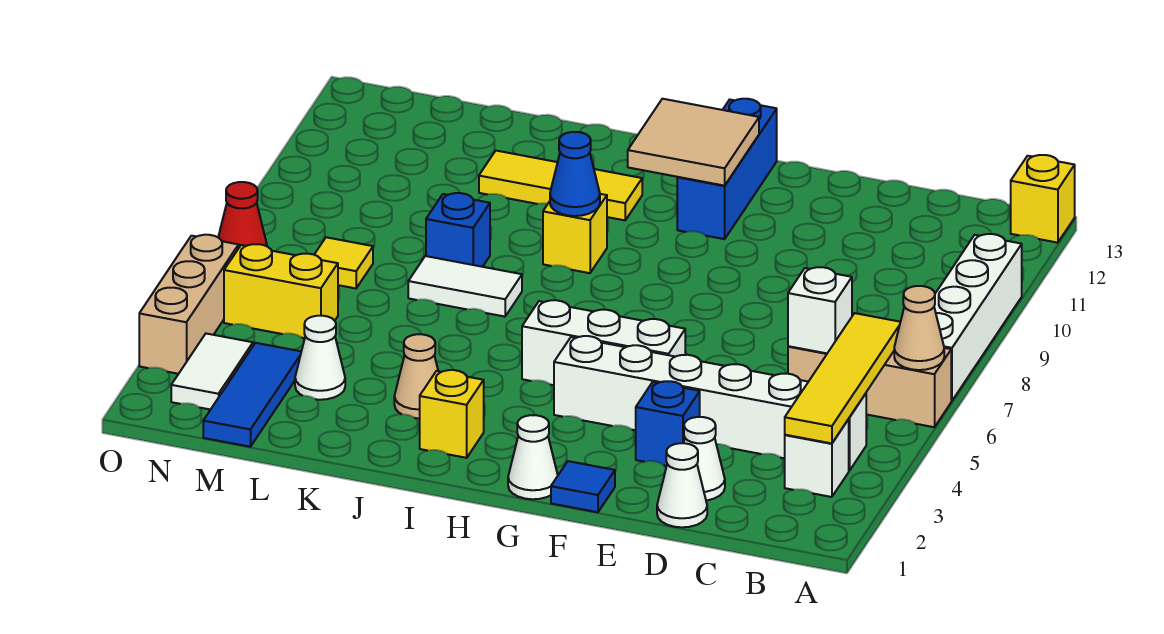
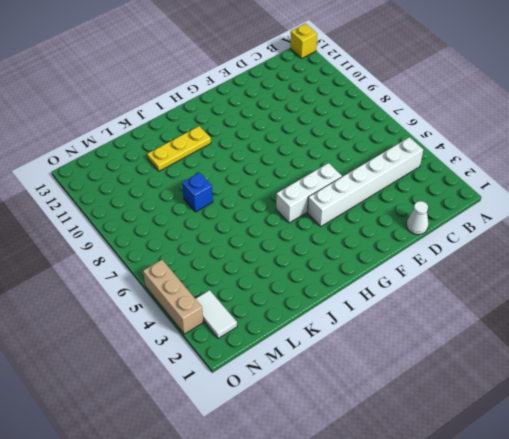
yellow 1x3 plate [147,126,211,171] -> yellow 1x3 tile [479,151,642,220]
none -> tan 1x3 brick [788,346,951,427]
none -> white 1x4 brick [934,234,1022,401]
none -> white 1x1 brick [785,419,849,497]
none -> white 1x1 cone [684,417,725,501]

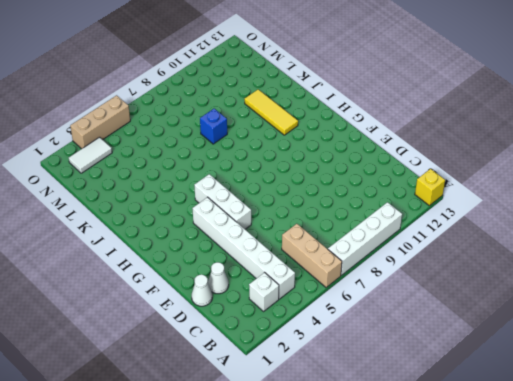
none -> blue 1x1 brick [636,381,700,466]
none -> blue 1x1 tile [551,461,615,512]
none -> white 1x1 cone [508,415,558,499]
none -> blue 1x3 brick [677,99,777,239]

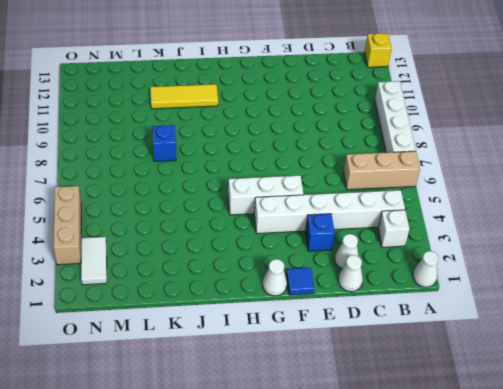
white 1x1 cone [413,251,438,287] -> white 1x1 cone moved to [295,316,345,400]
none -> blue 1x3 brick [677,99,777,239]
none -> yellow 1x1 brick [420,370,484,458]
none -> yellow 1x1 brick [543,194,607,273]
none -> tan 1x1 cone [394,334,438,418]

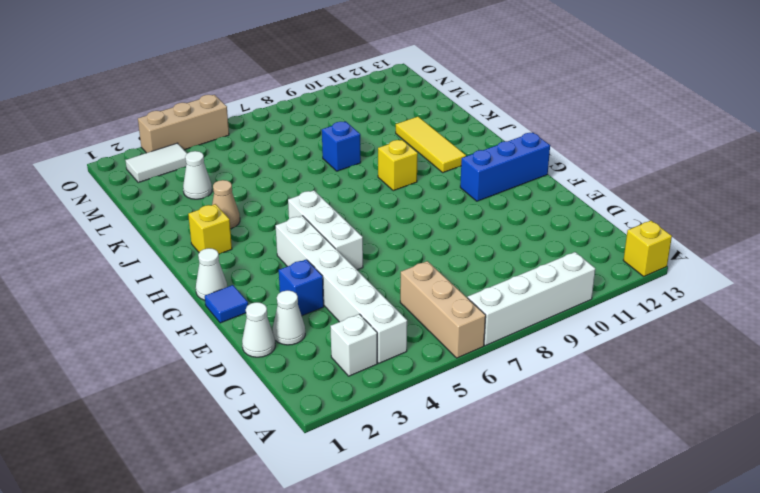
none -> white 1x2 tile [408,256,522,317]
none -> blue 1x3 tile [203,343,301,447]
none -> yellow 1x2 brick [224,244,338,338]
none -> yellow 1x1 tile [314,237,373,288]

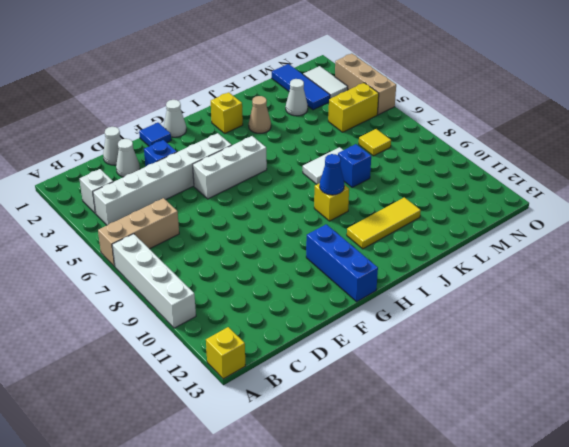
none -> red 1x1 cone [218,182,267,247]
none -> tan 1x1 cone [894,286,944,370]
none -> yellow 1x4 tile [785,313,900,443]
none -> white 1x1 brick [788,267,852,353]

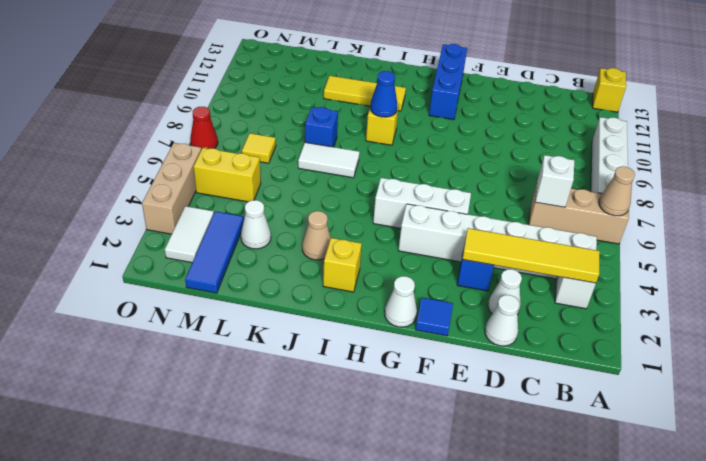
yellow 1x4 tile [462,228,600,283] -> yellow 1x4 tile turned to [785,313,900,443]
none -> tan 2x2 tile [628,99,759,186]

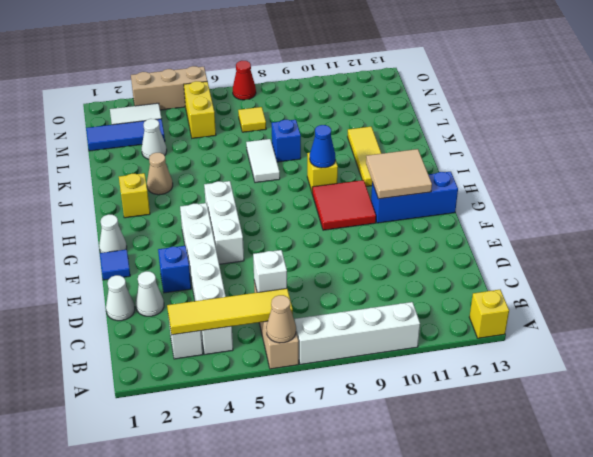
red 2x2 tile [312,180,376,230] -> none

